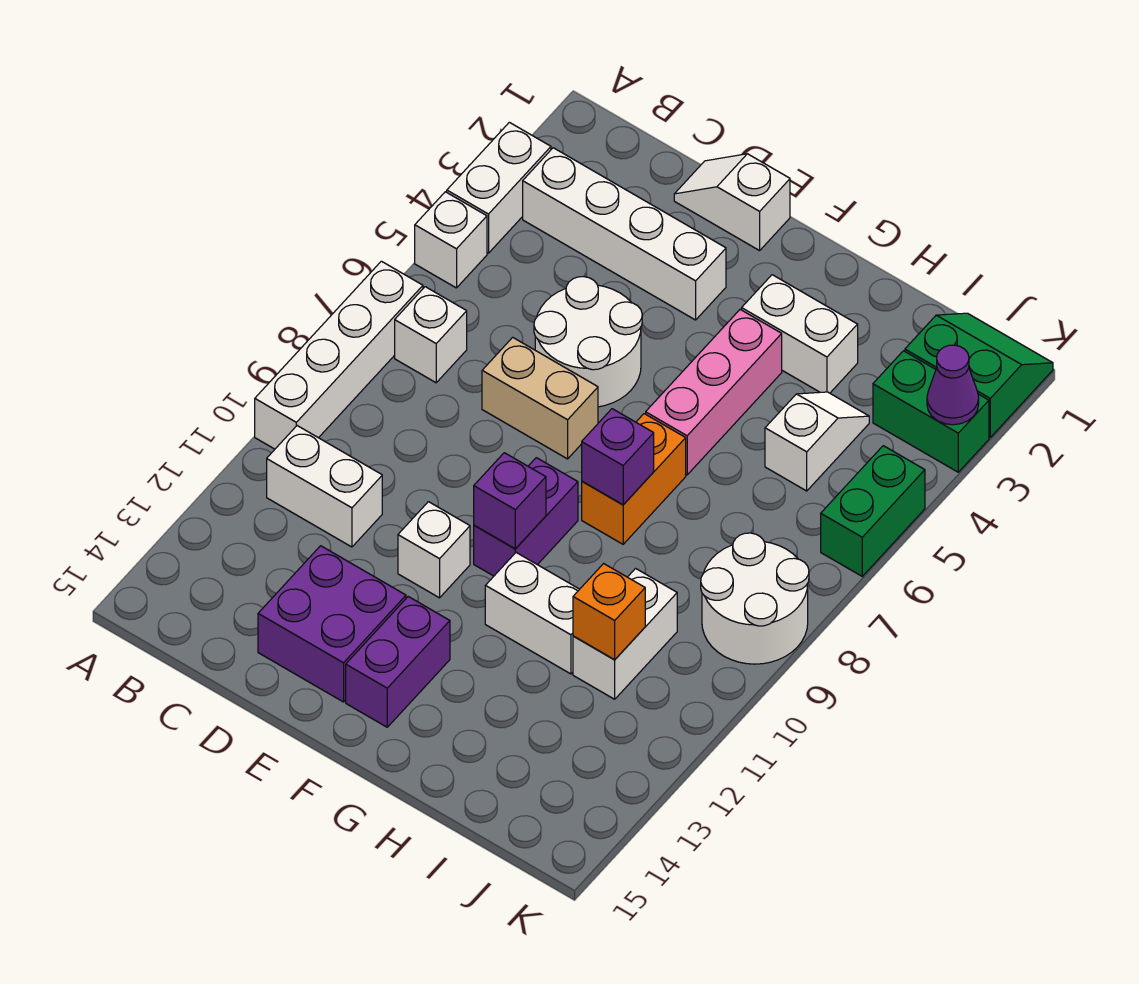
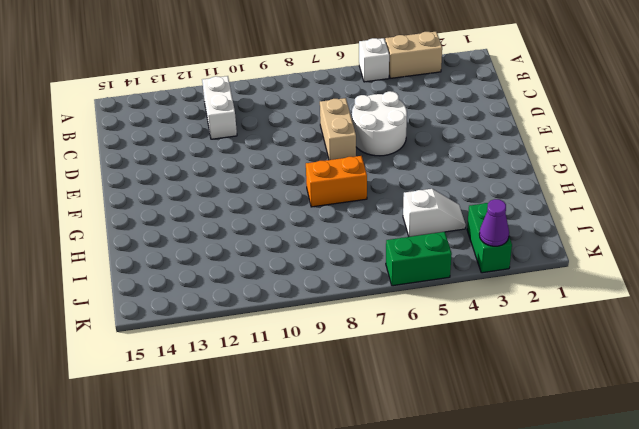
tan 1x2 brick [385,32,442,78] -> white 1x2 brick [447,122,551,253]
none -> white 1x4 brick [255,261,423,449]
none -> white 1x4 brick [523,148,726,320]
none -> white 1x1 brick [395,287,467,383]

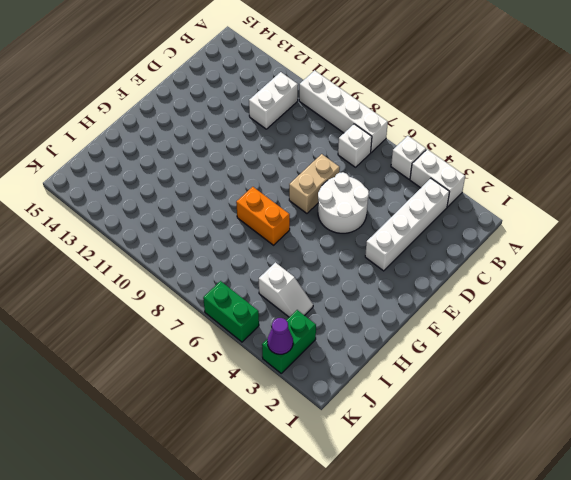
none -> white 1x2 slope [674,154,790,251]
none -> purple 2x2 brick [258,546,406,702]
none -> white 1x1 brick [398,502,470,598]

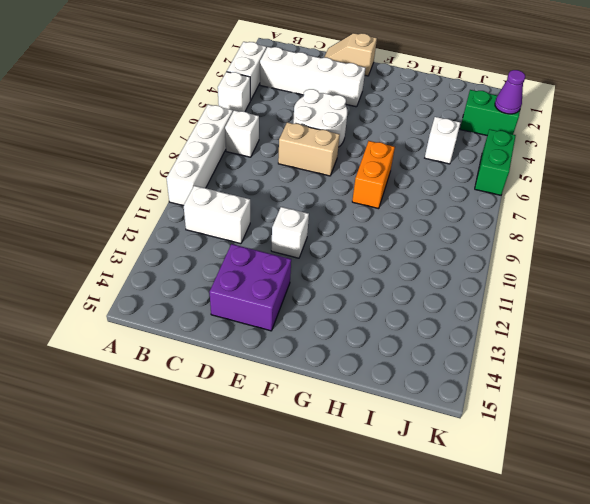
tan 1x2 slope [324,33,377,76] -> white 1x2 slope [674,154,790,251]
none -> purple 1x2 brick [474,458,578,576]
none -> purple 1x2 brick [346,597,450,727]
none -> white 1x2 brick [742,275,858,393]

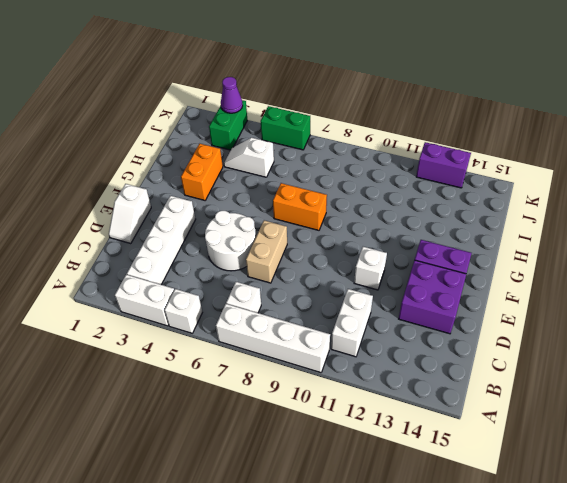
orange 1x2 brick [181,144,223,200] -> white 1x2 brick [742,275,858,393]
purple 1x2 brick [416,142,471,188] -> purple 1x2 brick moved to [474,458,578,576]
none -> pink 1x3 brick [646,310,782,475]
none -> white 1x2 brick [485,553,579,674]
none -> white 1x2 brick [573,569,677,699]

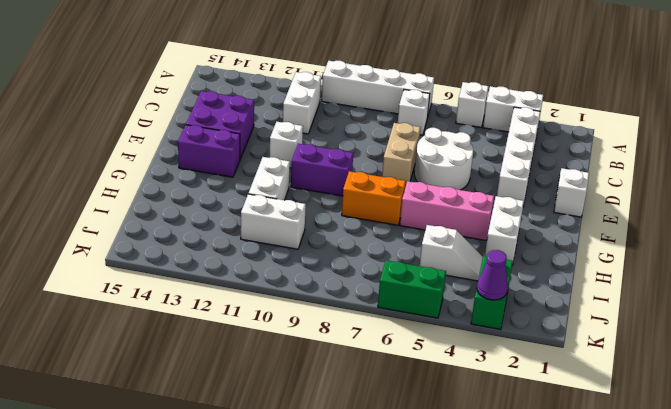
none -> green 2x2 slope [905,313,1053,437]
none -> white 2x2 round brick [701,533,809,664]
none -> purple 1x1 brick [474,453,546,549]

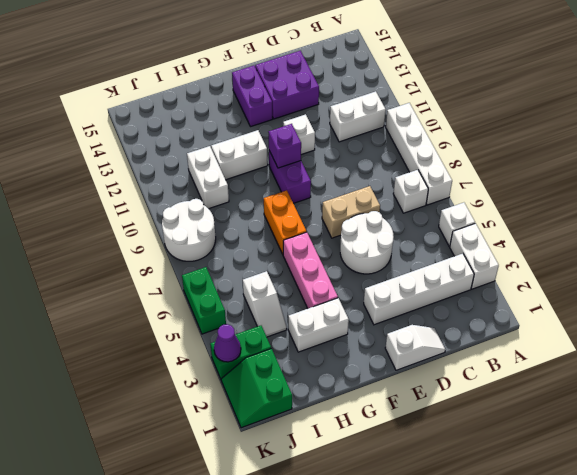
green 2x2 slope [221,348,292,428] -> green 2x2 slope turned to [905,313,1053,437]
none -> purple 1x1 brick [582,409,654,505]
none -> orange 1x1 brick [573,564,645,660]

